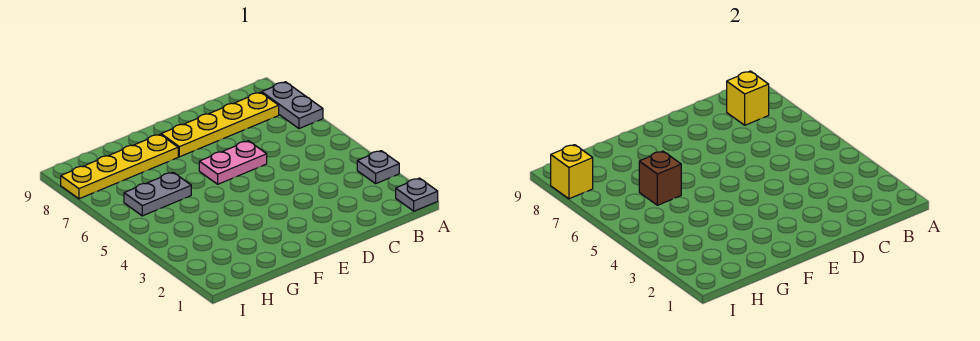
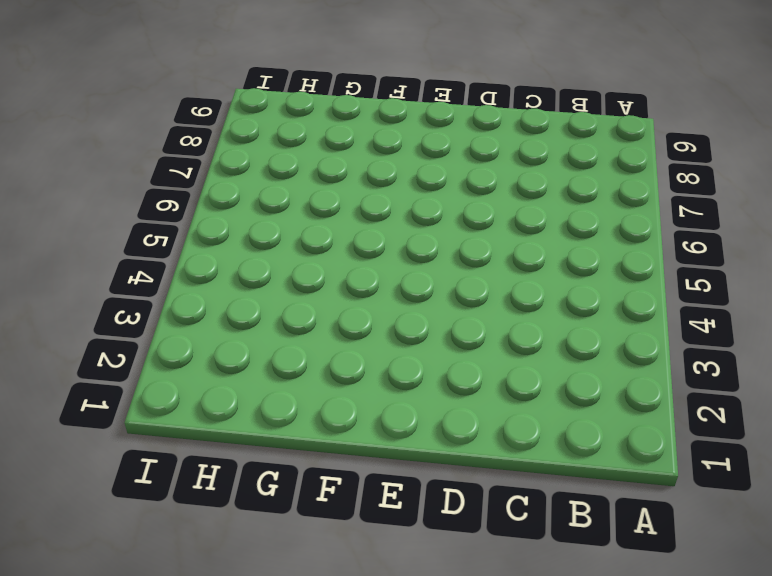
none -> grey 1x1 plate [396,178,438,211]
none -> grey 1x1 plate [357,151,399,184]

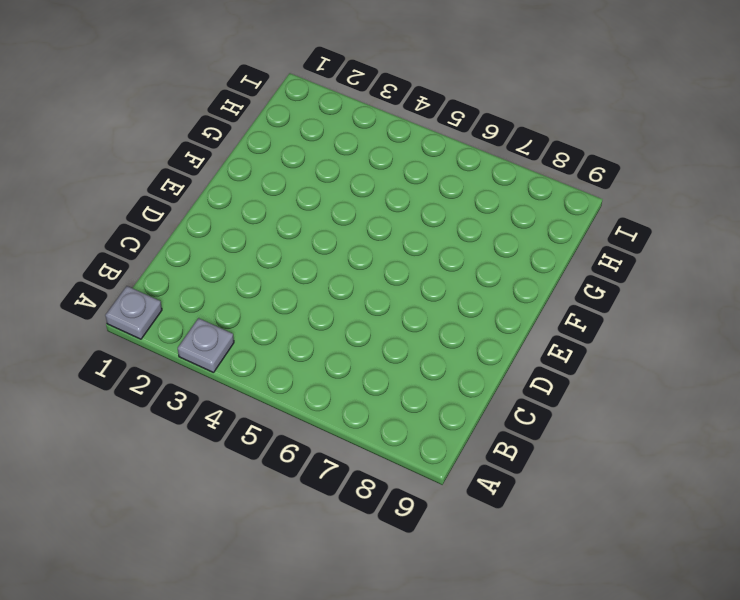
none -> grey 1x2 plate [262,82,323,129]
none -> yellow 1x4 plate [161,92,279,157]

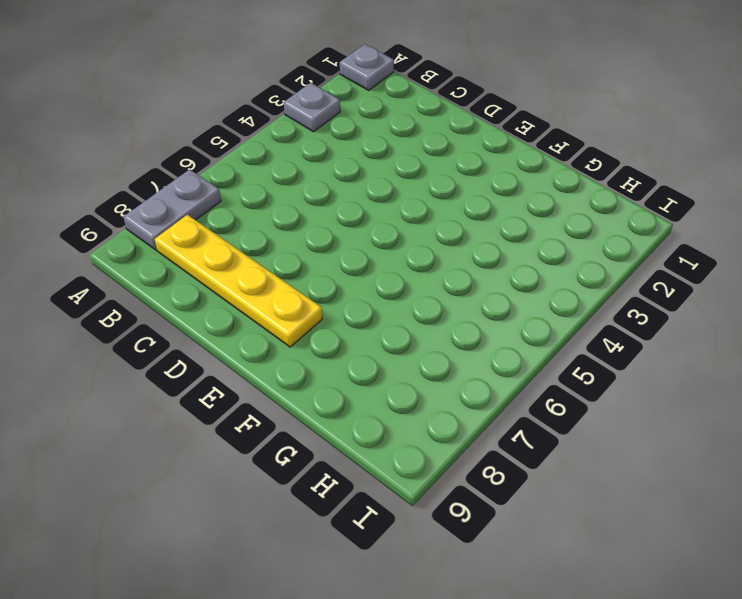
none -> pink 1x2 plate [199,141,267,184]
none -> yellow 1x4 plate [61,134,178,199]

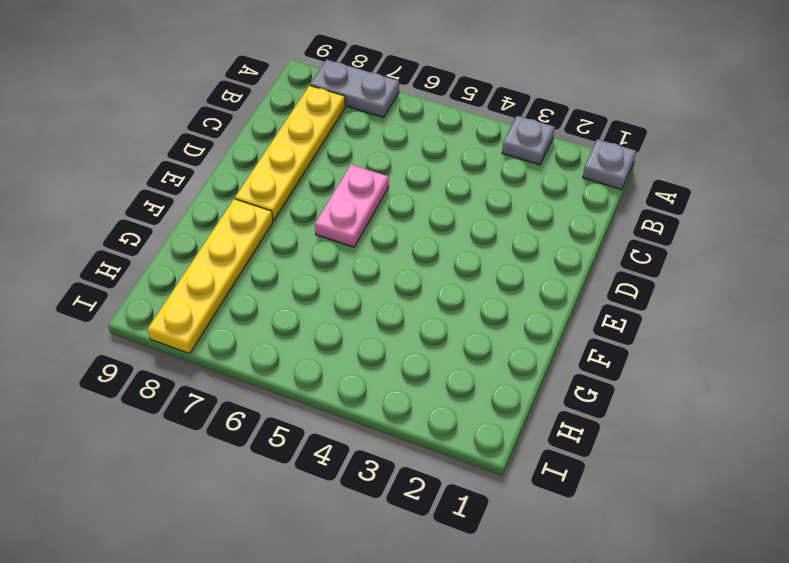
none -> grey 1x2 plate [124,172,191,216]
none -> yellow 1x1 brick [727,71,769,125]

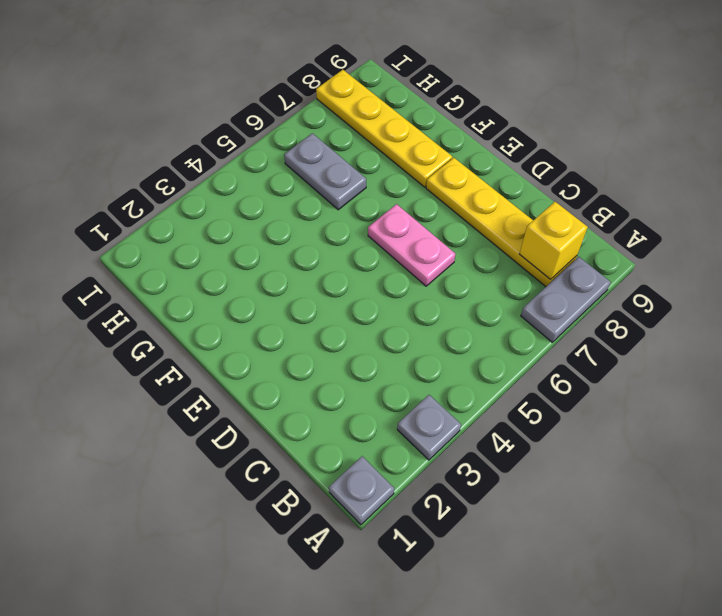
none -> brown 1x1 brick [639,151,681,205]
none -> yellow 1x1 brick [551,145,593,199]

